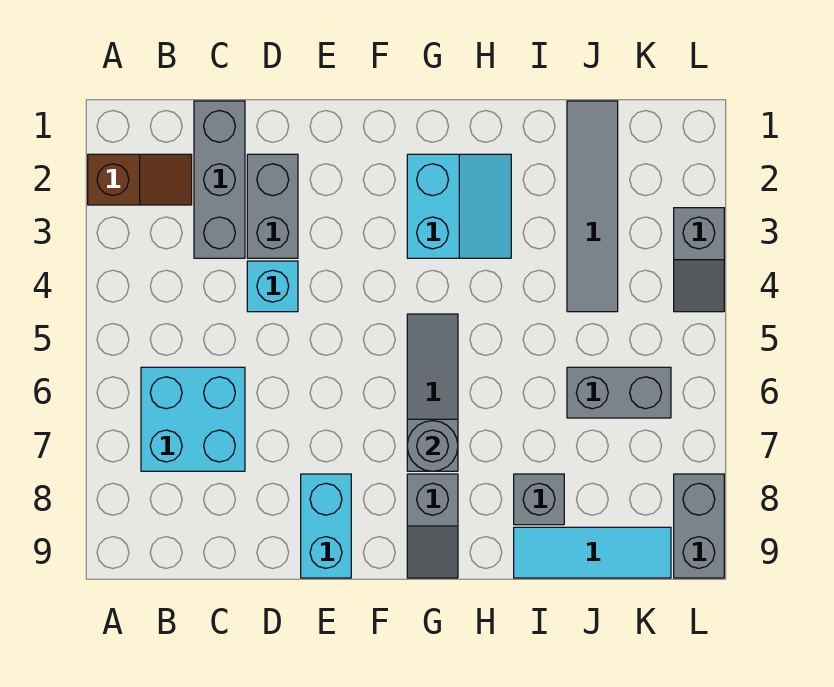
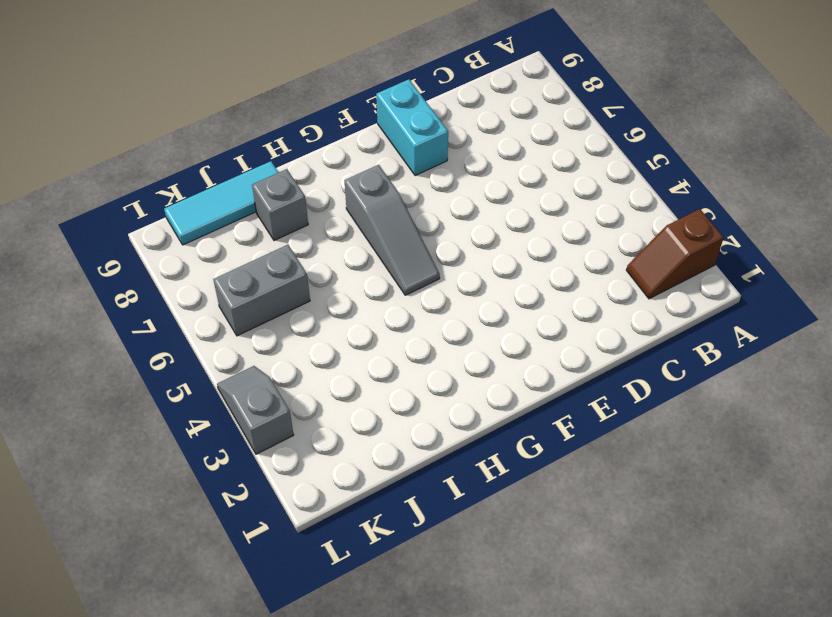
none -> cyan 2x2 brick [141,367,245,471]
none -> grey 1x3 brick [194,101,245,258]
none -> grey 1x2 brick [247,154,298,258]

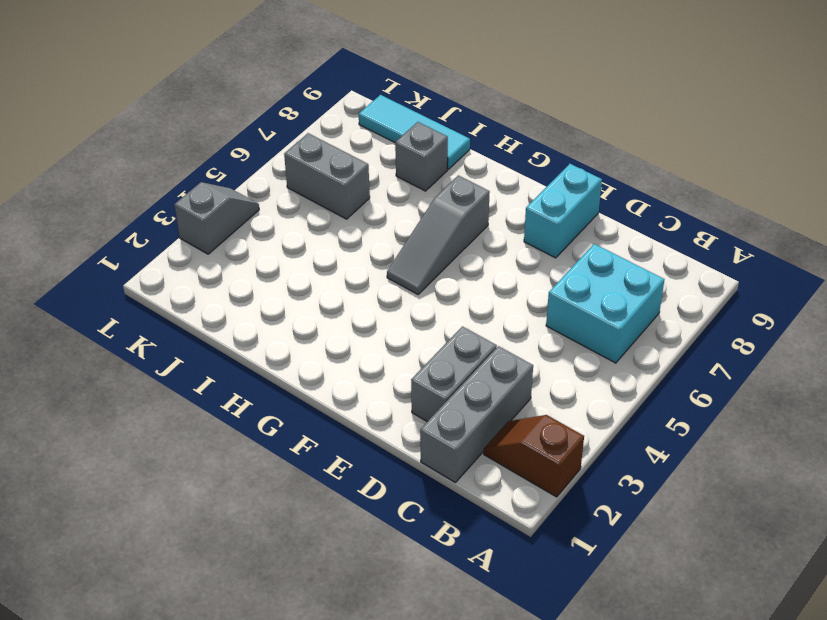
none -> cyan 1x1 brick [247,261,298,312]
none -> cyan 2x2 slope [407,154,511,258]
none -> grey 1x2 slope [407,474,458,578]

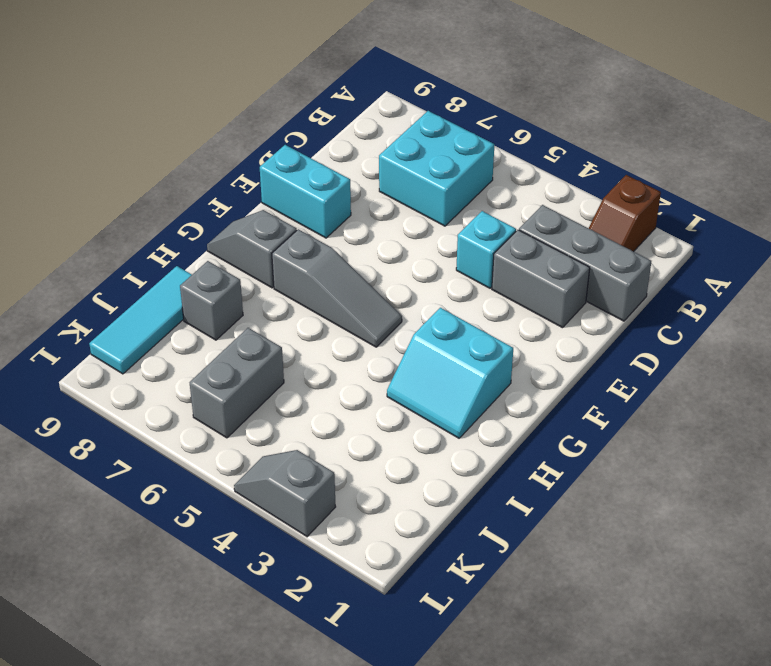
none -> grey 1x4 tile [567,101,618,312]
none -> grey 1x2 brick [674,474,724,578]
none -> grey 1x1 round brick [407,421,458,471]

